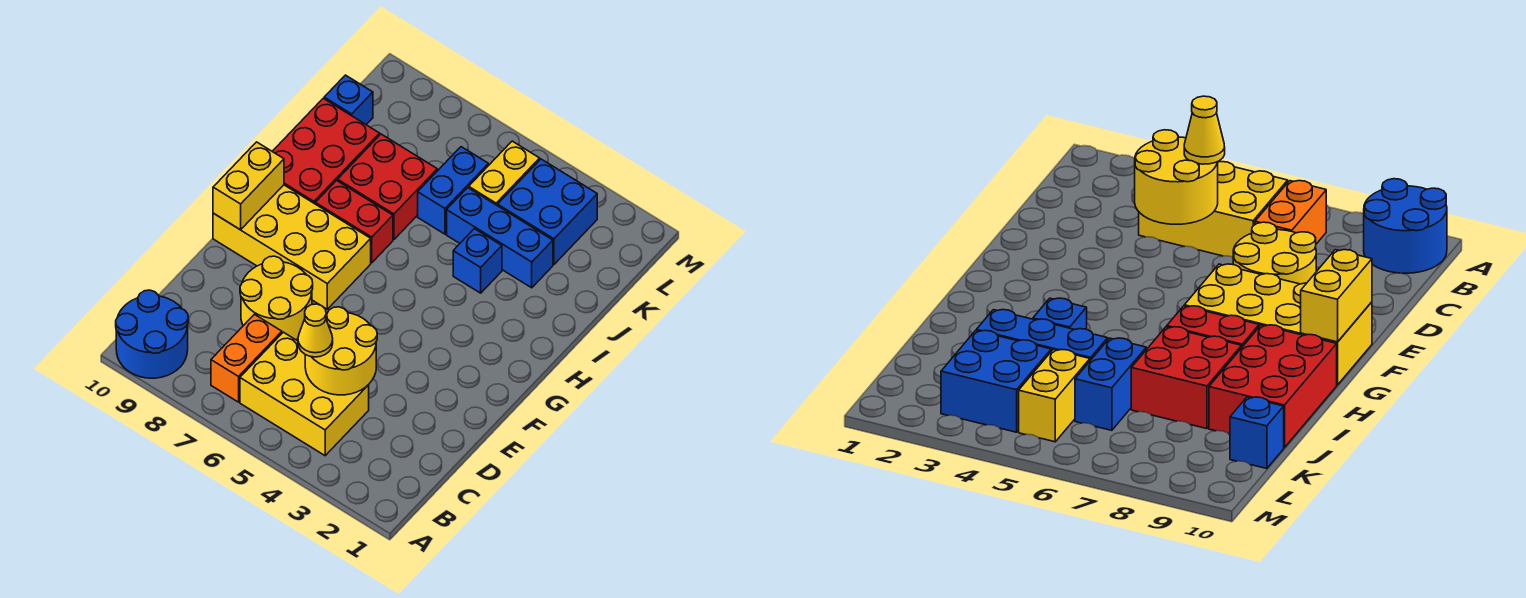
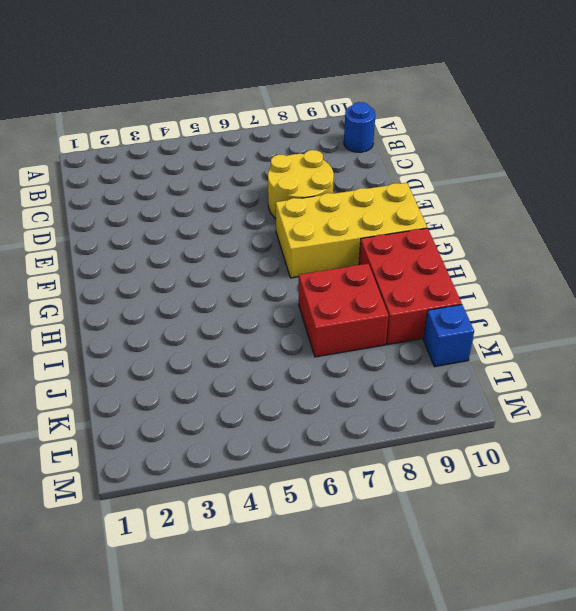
blue 1x1 round brick [344,102,375,152] -> blue 2x2 round brick [116,290,188,378]
none -> yellow 2x3 brick [240,332,369,456]
none -> orange 1x2 brick [211,314,282,402]
none -> red 1x2 brick [315,181,393,263]

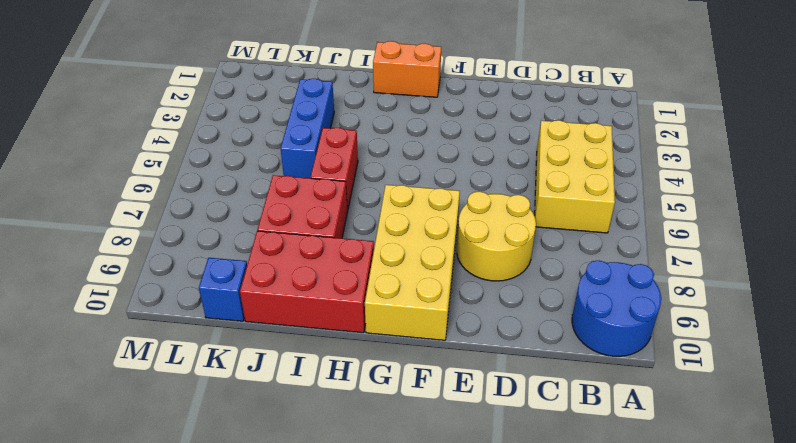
orange 1x2 brick [373,41,441,97] -> orange 1x2 brick moved to [211,314,282,402]
red 1x2 brick [310,128,358,211] -> red 1x2 brick moved to [315,181,393,263]
none -> blue 1x1 brick [453,229,502,293]
none -> blue 1x2 brick [418,147,488,234]
none -> blue 2x2 brick [498,159,597,264]

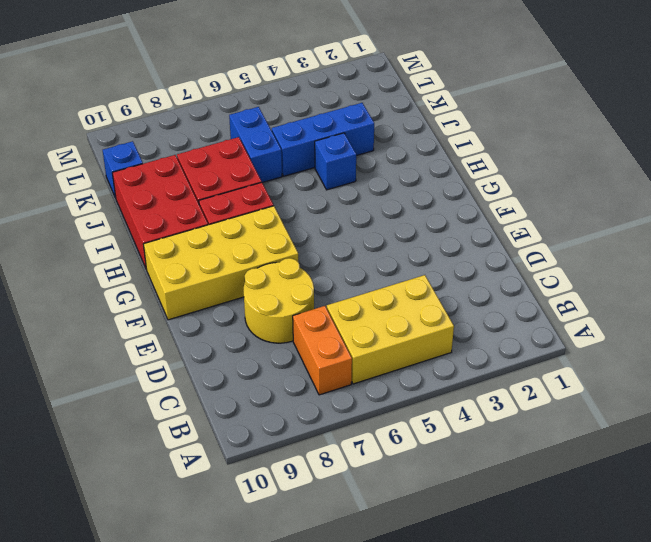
none -> blue 2x2 round brick [116,290,188,378]
none -> blue 2x2 brick [498,159,597,264]
none -> yellow 1x2 brick [469,141,540,206]

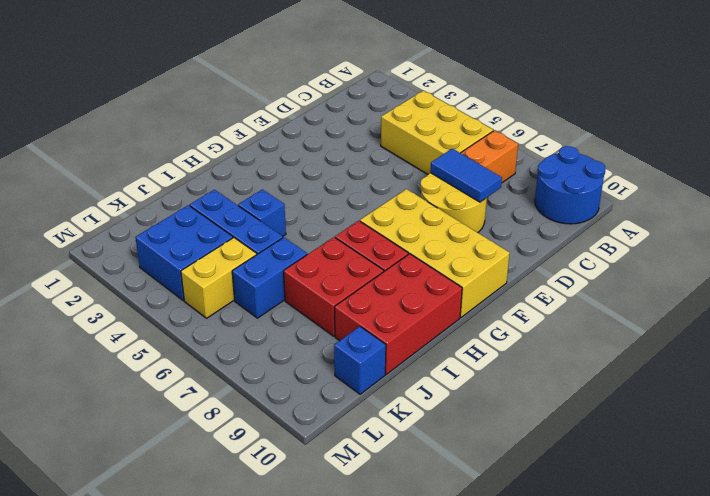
blue 1x2 tile [430,149,502,202] -> none
none -> yellow 2x2 round brick [305,307,377,395]
none -> yellow 1x2 brick [213,142,284,230]
none -> yellow 1x1 cone [298,304,333,357]

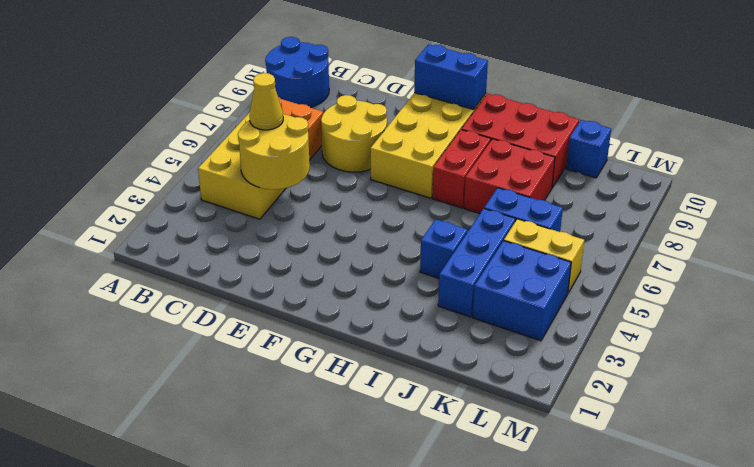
blue 1x2 brick [414,44,488,110] -> yellow 1x2 brick [213,142,284,230]

